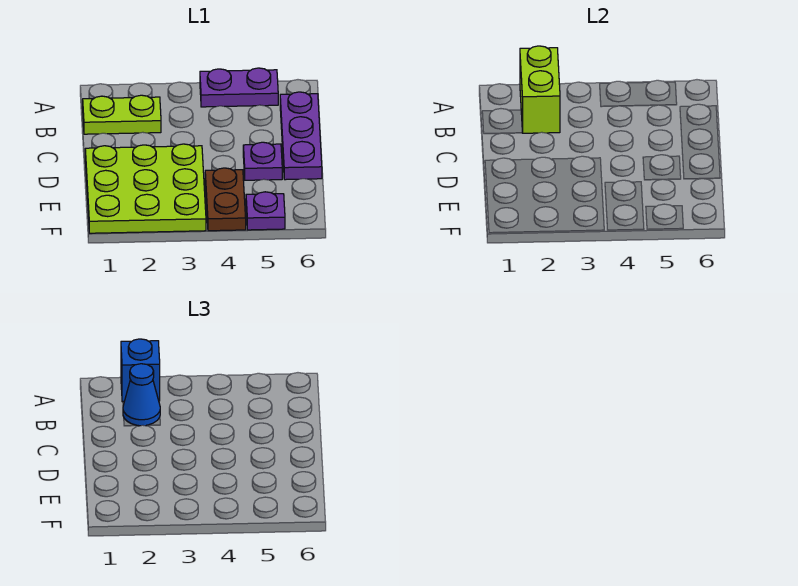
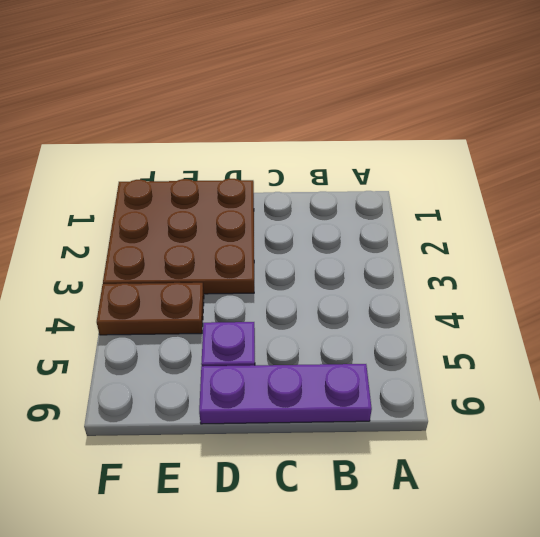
brown 3x3 plate [103,179,254,294] -> lime 3x3 plate [85,144,206,233]
none -> purple 1x2 plate [200,68,278,107]
none -> lime 1x2 plate [83,95,161,134]

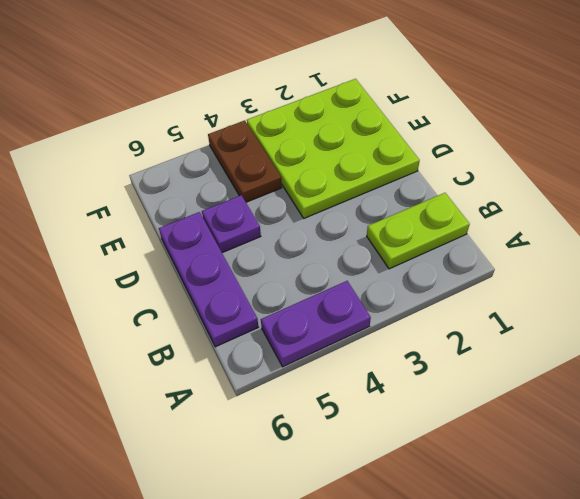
none -> purple 1x1 plate [246,192,285,230]
none -> lime 1x2 brick [520,46,560,133]

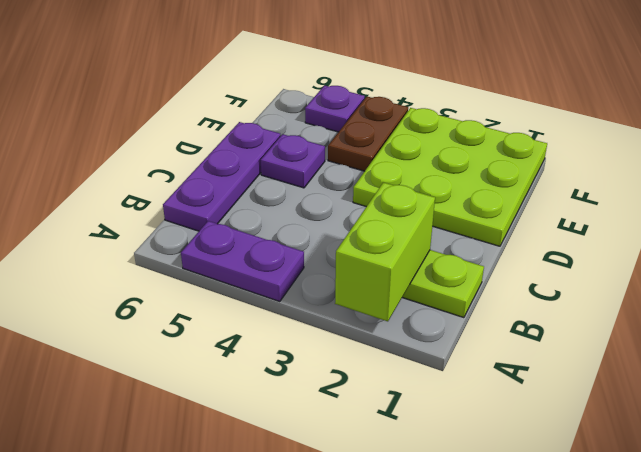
none -> blue 1x1 brick [121,339,160,402]
none -> blue 1x1 cone [123,364,160,426]

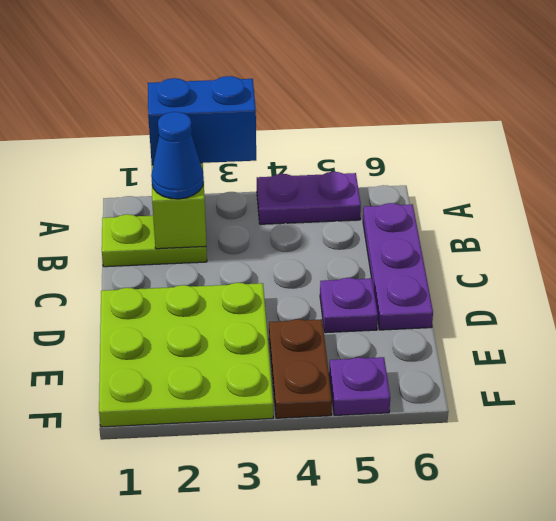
blue 1x2 brick [148,76,256,165] -> blue 1x1 brick [121,339,160,402]

